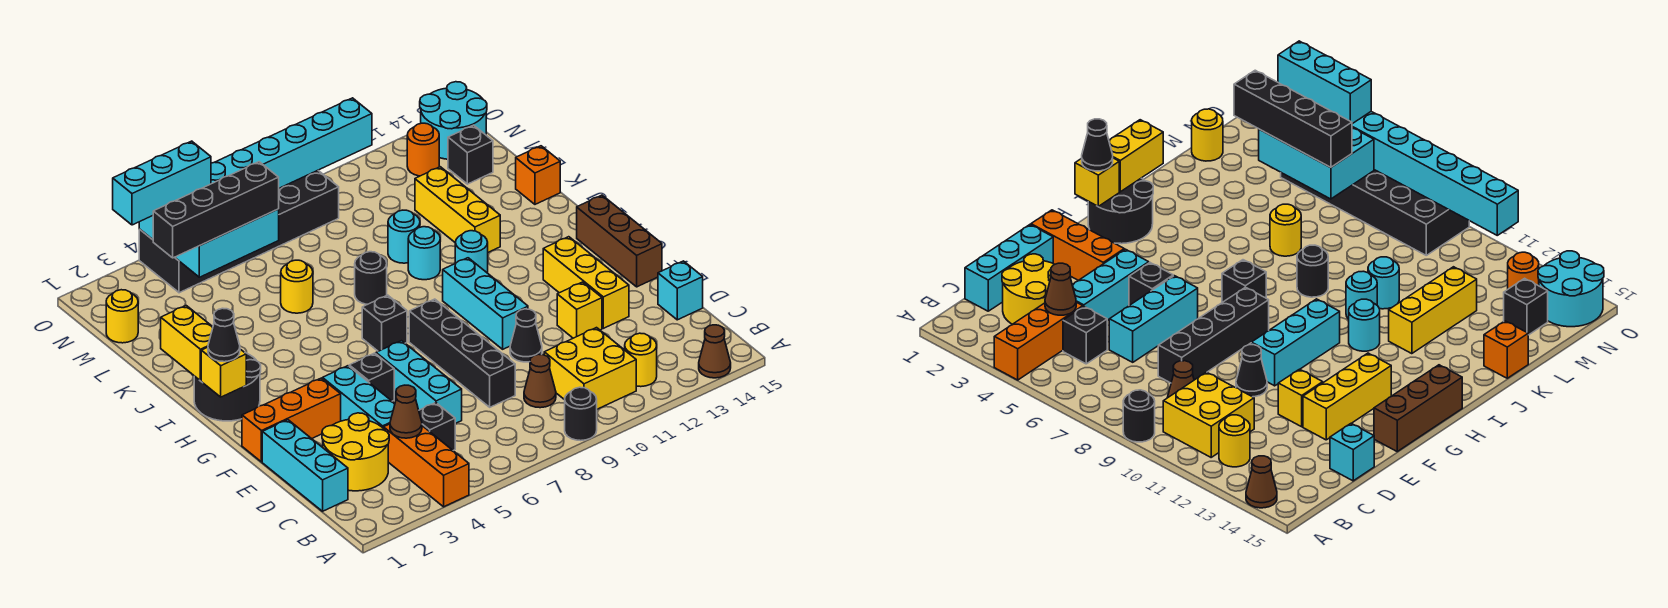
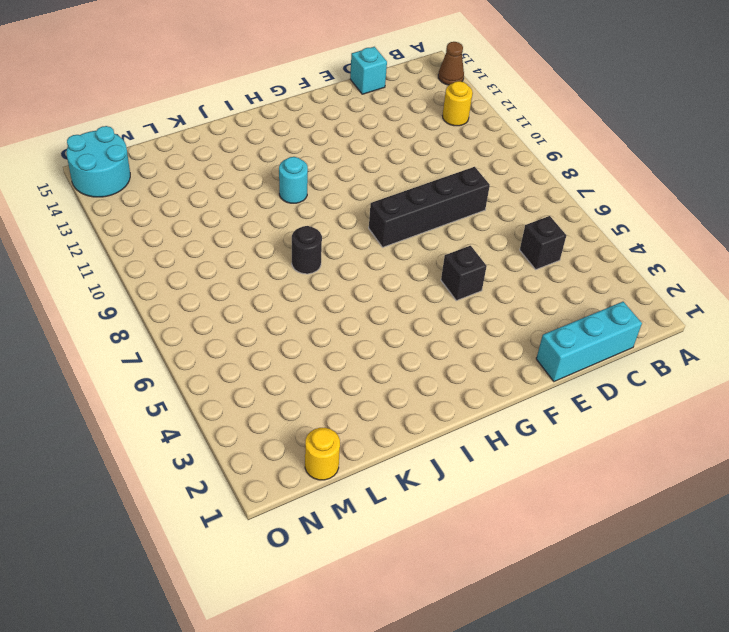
none -> orange 1x3 brick [384,424,469,507]
none -> black 1x1 round brick [565,387,597,441]
none -> yellow 2x2 brick [544,328,636,409]
none -> yellow 2x2 round brick [322,413,389,491]

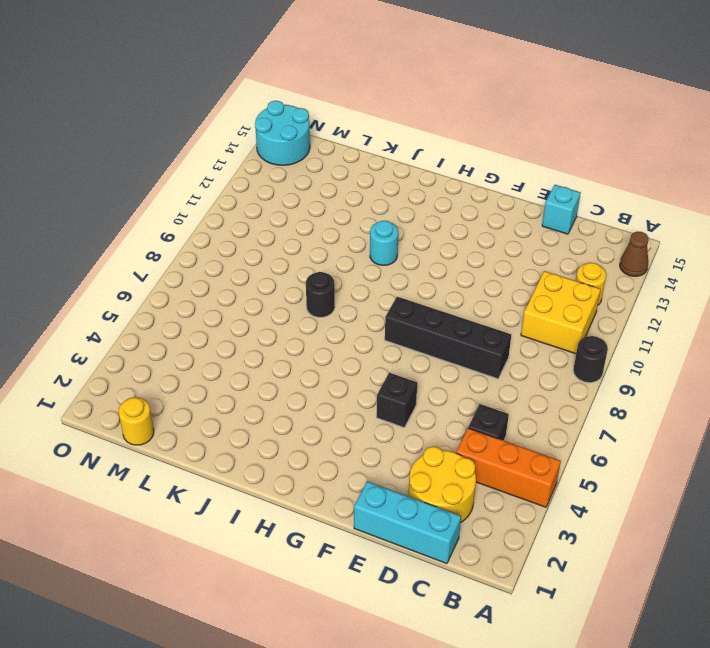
none -> brown 1x1 cone [524,354,556,408]
none -> cyan 1x3 brick [323,366,395,429]
none -> cyan 1x3 brick [376,341,462,424]
none -> black 1x1 cone [510,309,542,362]

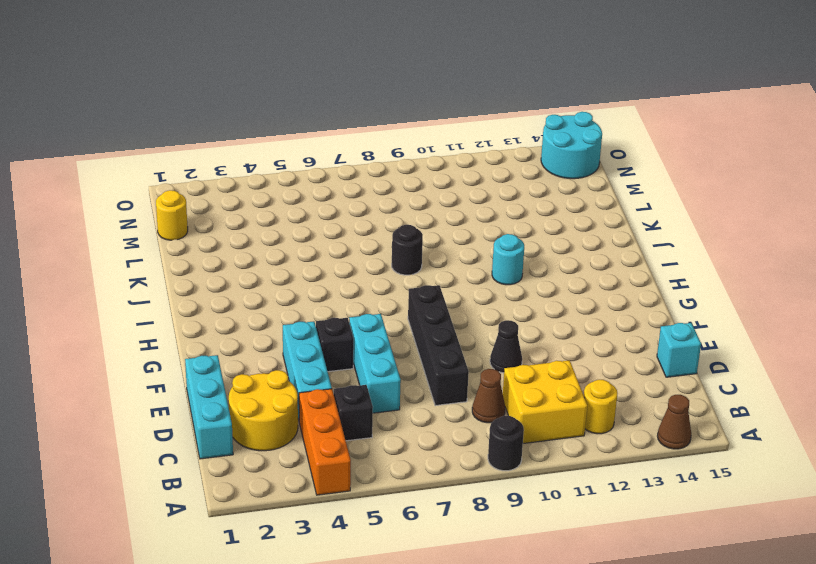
none -> yellow 1x1 brick [557,282,602,338]
none -> yellow 1x3 brick [543,237,629,328]
none -> orange 1x3 brick [242,378,341,462]
none -> cyan 1x3 brick [443,258,528,349]

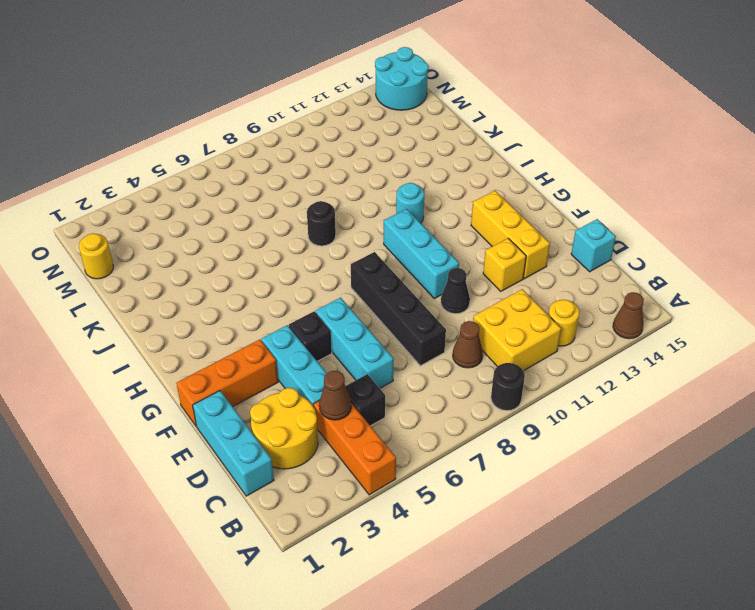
none -> brown 1x3 brick [577,195,662,287]
none -> black 2x2 round brick [194,353,261,421]
none -> black 1x1 brick [362,295,407,351]
none -> cyan 1x1 round brick [408,227,440,280]

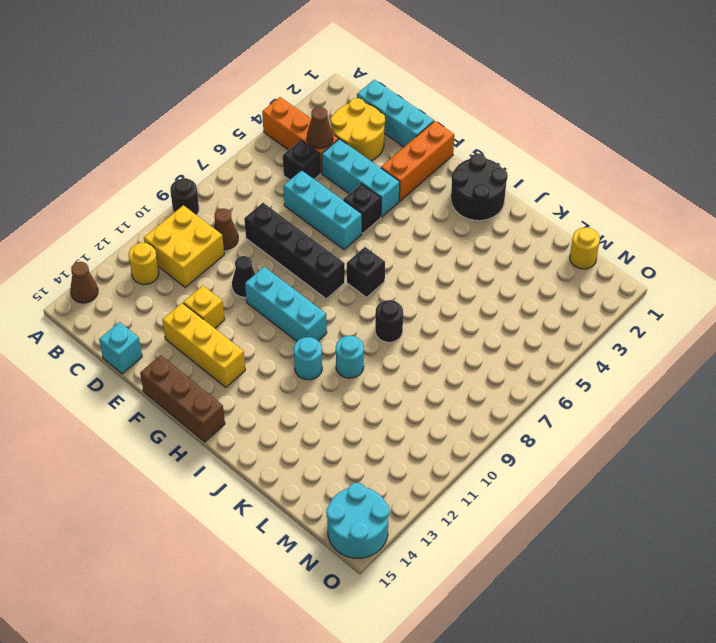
none -> yellow 1x3 brick [415,167,500,252]
none -> yellow 1x1 round brick [281,260,313,313]
none -> cyan 1x1 round brick [388,210,420,263]
none -> orange 1x1 brick [516,146,560,204]

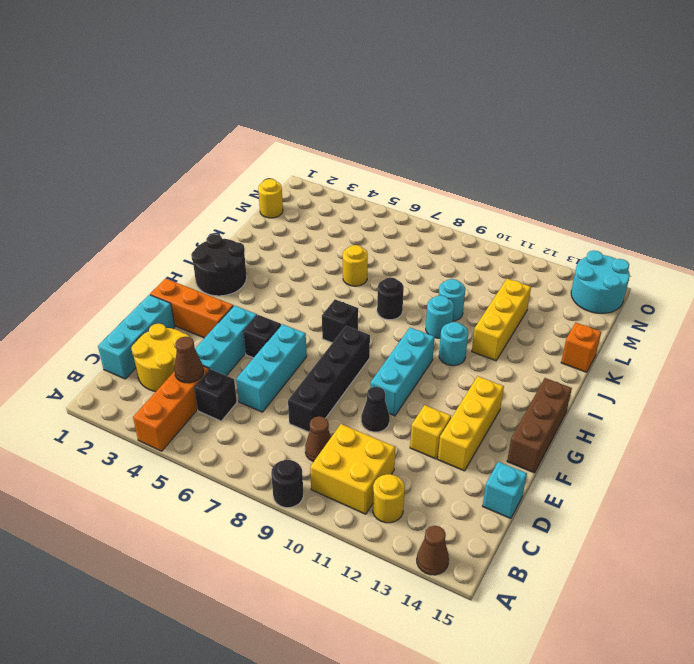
none -> black 1x1 brick [448,125,493,184]
none -> black 2x6 brick [139,170,339,293]
none -> orange 1x1 round brick [407,123,439,176]
none -> yellow 1x1 brick [201,347,246,397]

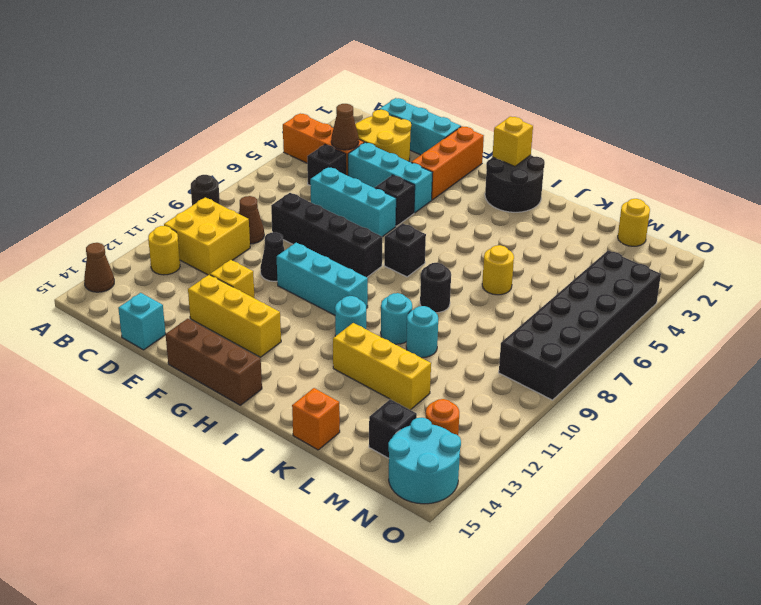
none -> yellow 1x2 brick [161,306,213,381]
none -> cyan 2x3 brick [175,209,279,277]
none -> cyan 1x8 brick [139,98,372,239]
none -> black 1x1 cone [208,308,240,362]

